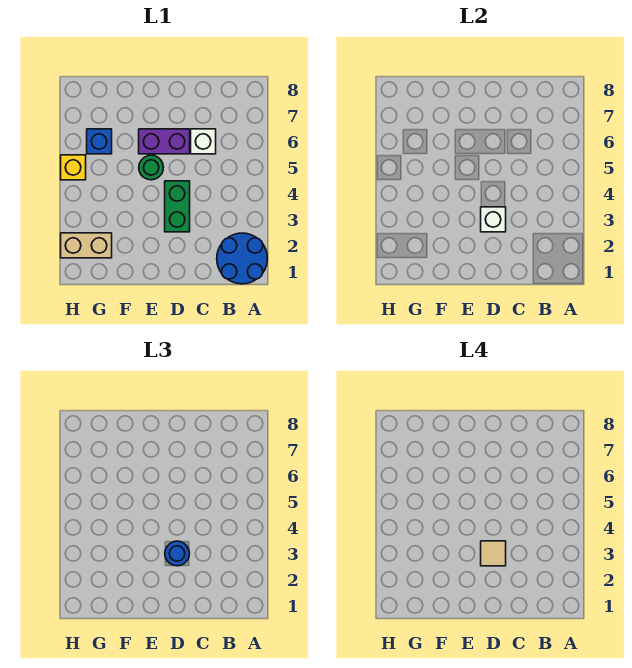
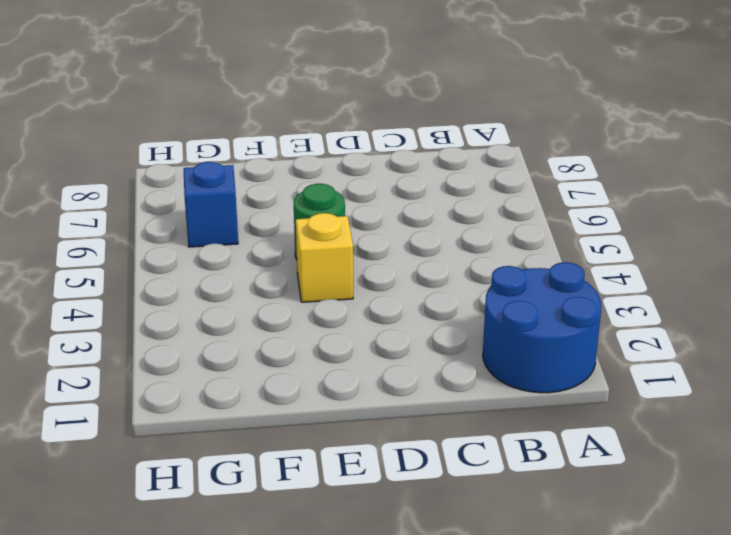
yellow 1x1 brick [296,213,353,302] -> yellow 1x1 brick moved to [61,155,86,180]
none -> white 1x1 brick [191,129,216,154]
none -> green 1x2 brick [165,181,190,232]

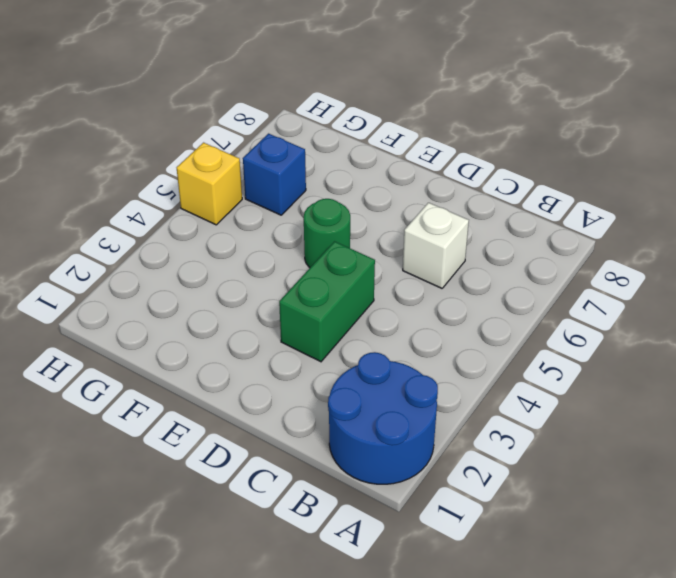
none -> purple 1x2 brick [139,129,190,154]
none -> tan 1x2 brick [61,233,112,258]

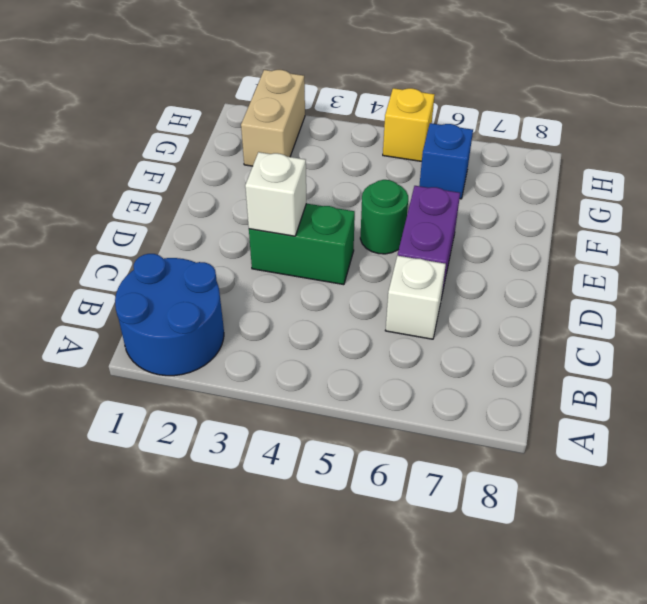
none -> blue 1x1 round brick [165,541,189,566]
none -> tan 1x1 tile [481,541,506,566]

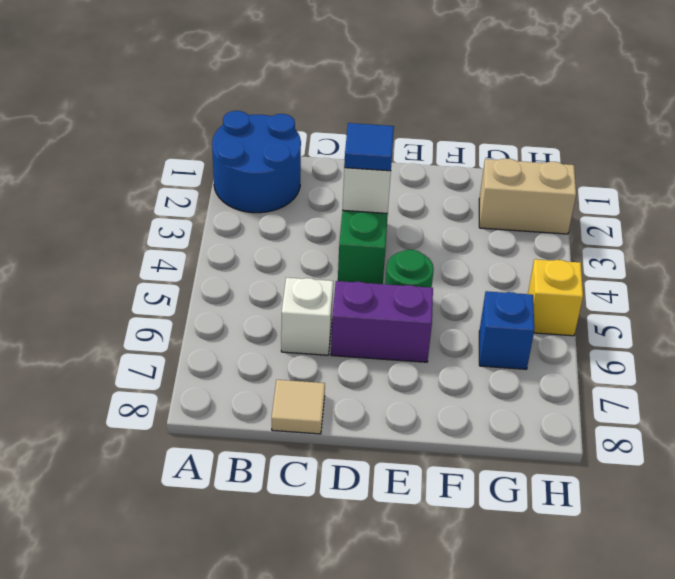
tan 1x1 tile [272,380,325,434] -> tan 1x1 tile moved to [481,541,506,566]
blue 1x1 tile [344,123,394,171] -> blue 1x1 round brick [165,541,189,566]

